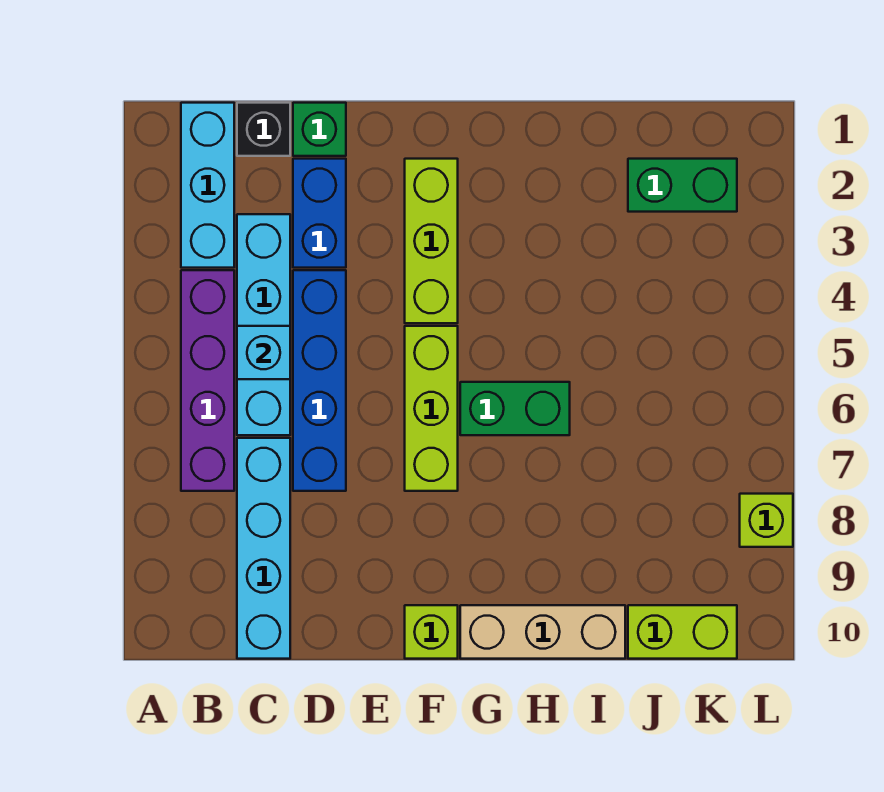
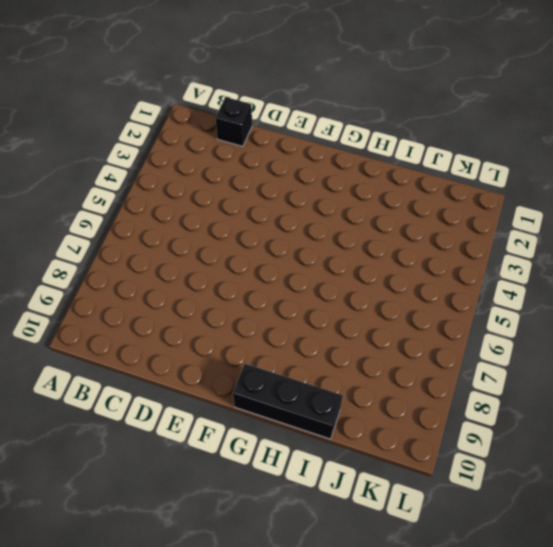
black 1x3 brick [233,364,343,439] -> tan 1x3 brick [460,605,625,659]
none -> cyan 1x3 brick [181,103,234,268]
none -> purple 1x4 brick [181,270,234,491]
none -> cyan 1x4 brick [237,214,290,435]

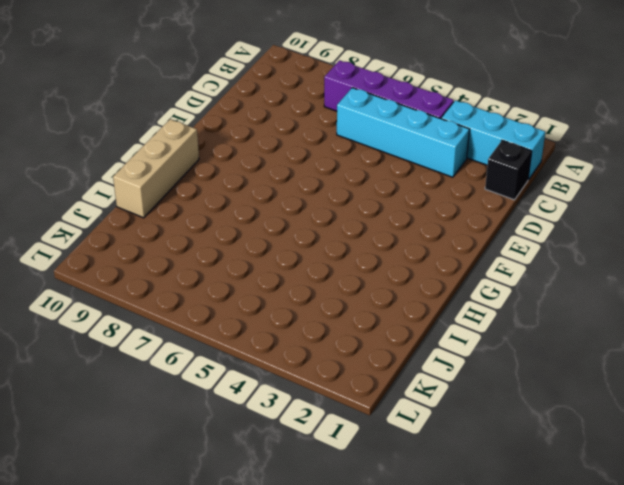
none -> cyan 1x4 brick [237,438,290,659]
none -> green 1x1 brick [293,103,346,156]
none -> blue 1x2 brick [293,159,346,268]

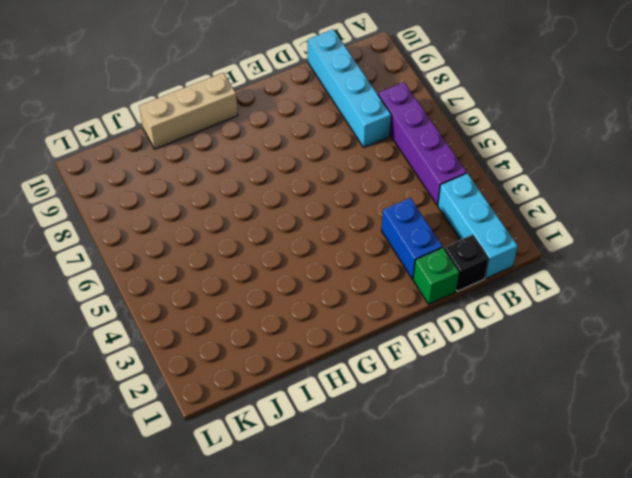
none -> cyan 1x4 brick [237,214,290,435]
none -> blue 1x4 brick [293,270,346,491]
none -> lime 1x3 brick [405,159,458,323]

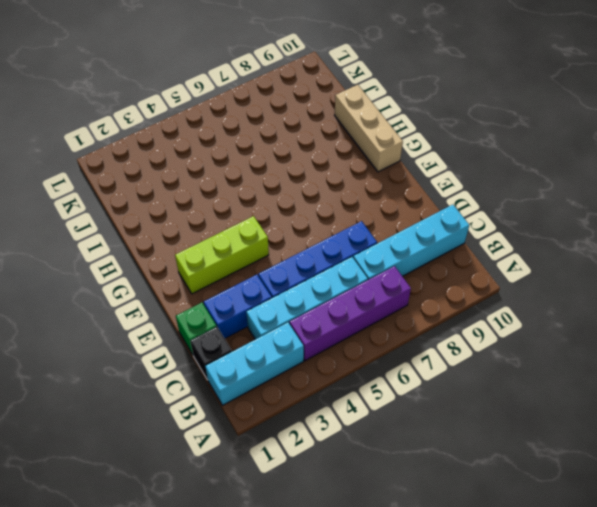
none -> lime 1x3 brick [405,326,458,491]
none -> lime 1x1 brick [405,605,458,659]
none -> green 1x2 brick [460,382,570,435]

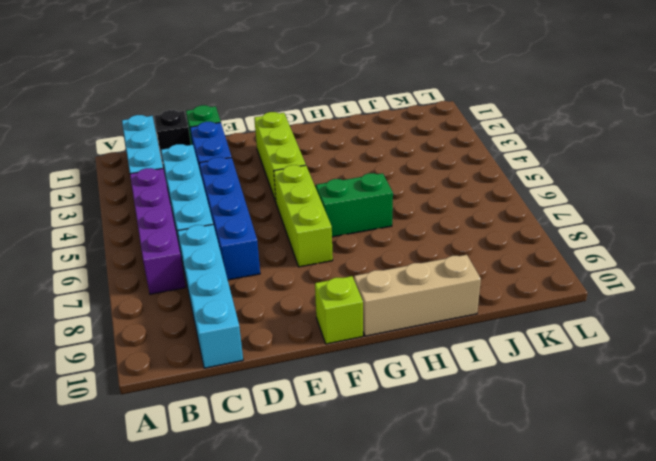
none -> green 1x2 brick [628,159,737,212]
none -> lime 1x2 brick [628,605,737,659]
none -> lime 1x1 brick [740,494,793,547]

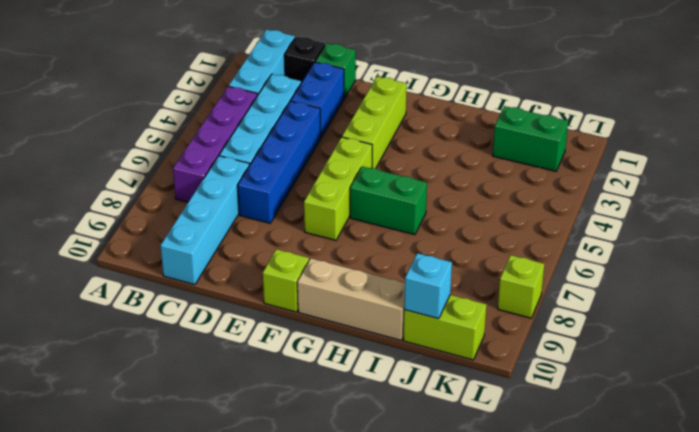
cyan 1x1 brick [404,253,452,319] -> cyan 1x1 brick moved to [237,326,290,379]

